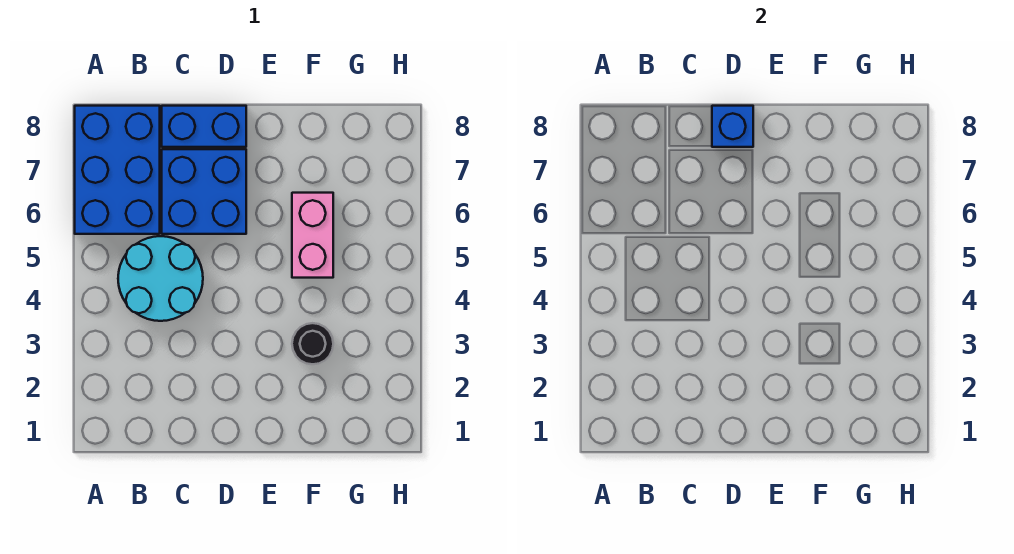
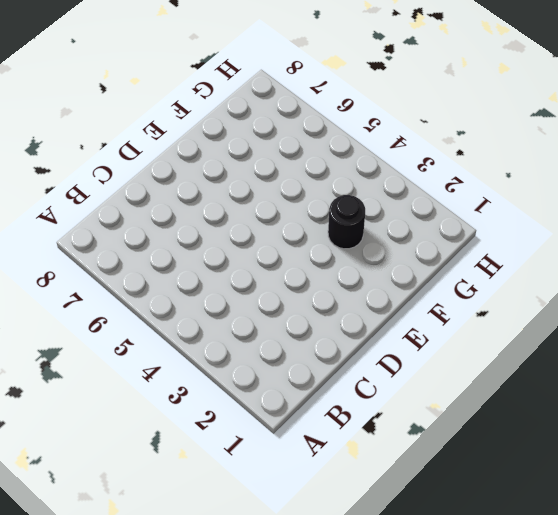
none -> blue 2x3 brick [75,106,160,234]
none -> cyan 2x2 round brick [118,236,203,321]

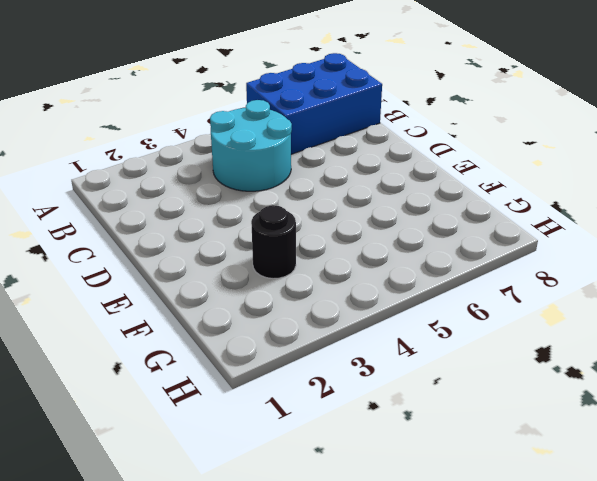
none -> blue 2x2 brick [162,149,246,234]
none -> blue 1x2 brick [162,106,246,147]

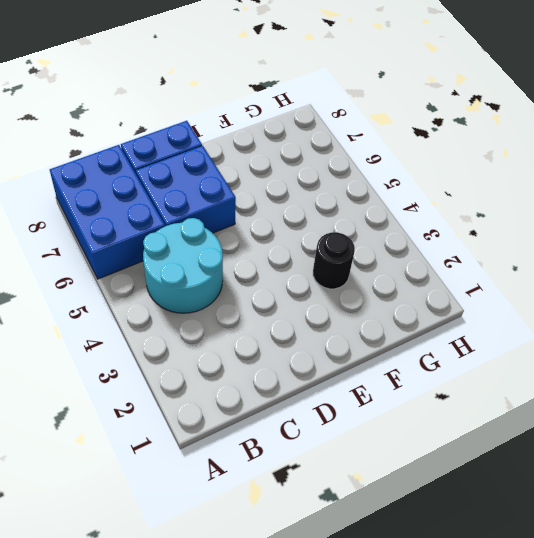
none -> pink 1x2 brick [292,193,333,278]
none -> blue 1x1 brick [712,106,753,147]

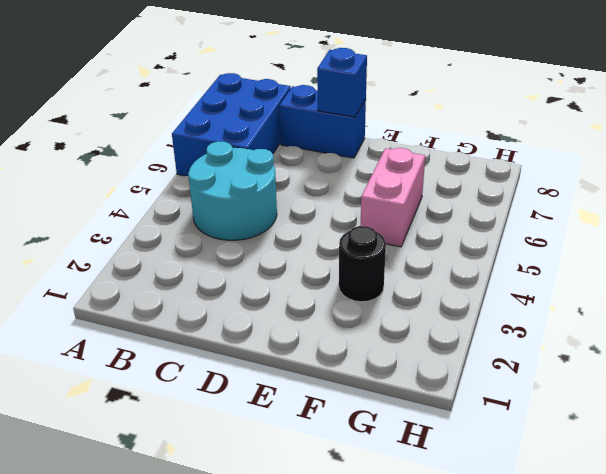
none -> blue 2x2 brick [162,149,246,234]

